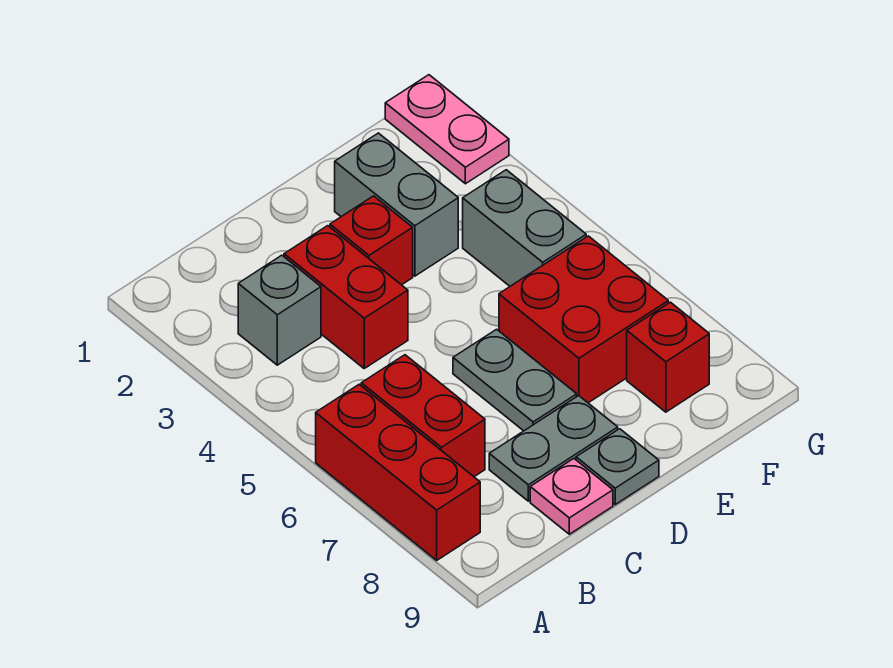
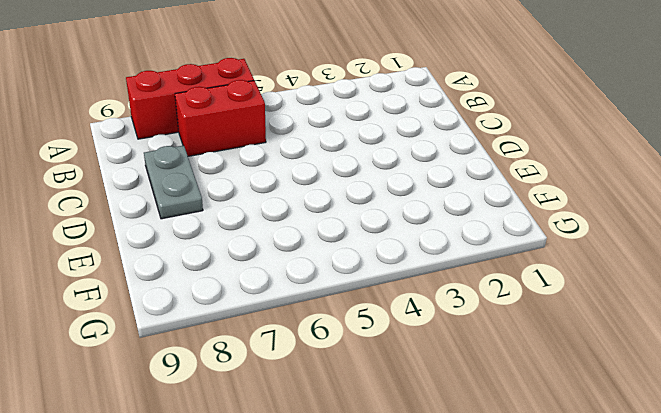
none -> grey 1x1 brick [238,255,321,365]
none -> red 1x2 brick [284,226,408,368]
none -> pink 1x1 plate [530,459,613,534]

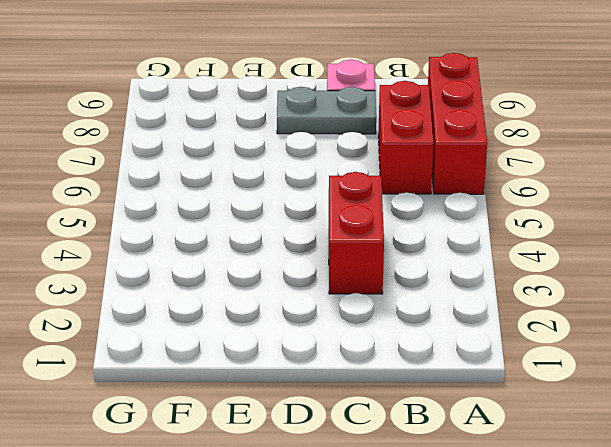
none -> grey 1x1 brick [238,255,321,365]
none -> red 1x1 brick [330,196,413,285]
none -> grey 1x2 plate [453,329,577,431]

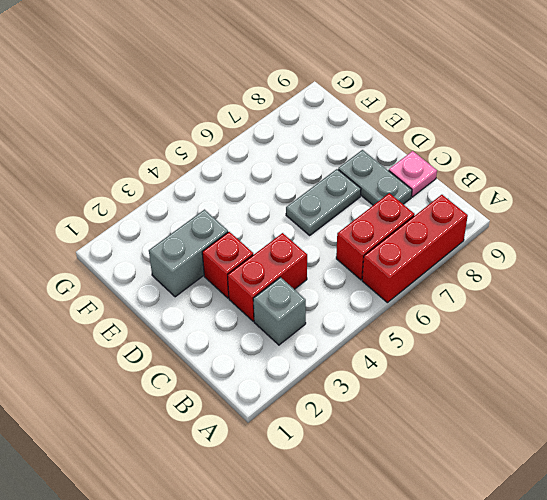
none -> grey 1x1 plate [576,429,659,505]
none -> red 2x2 brick [499,236,668,403]
none -> grey 1x2 brick [463,170,586,286]

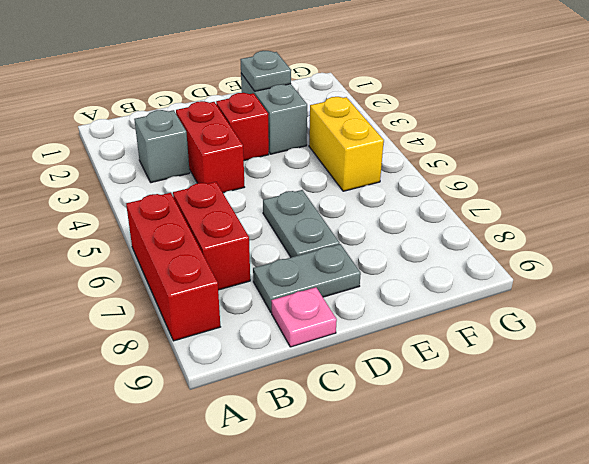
grey 1x1 plate [240,51,291,91] -> grey 1x1 plate moved to [576,429,659,505]
yellow 1x2 brick [309,97,384,191] -> grey 1x2 brick [463,170,586,286]
none -> red 2x2 brick [499,236,668,403]
none -> red 1x1 brick [627,302,709,412]
none -> pink 1x2 plate [385,75,509,184]

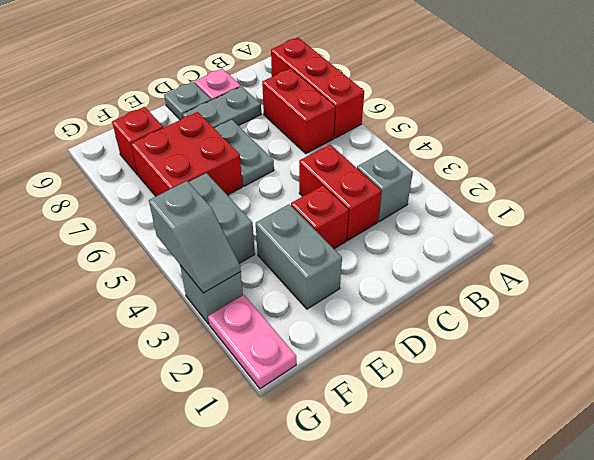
grey 1x1 brick [180,265,243,324] -> none
grey 1x2 slope [149,181,241,293] -> none

